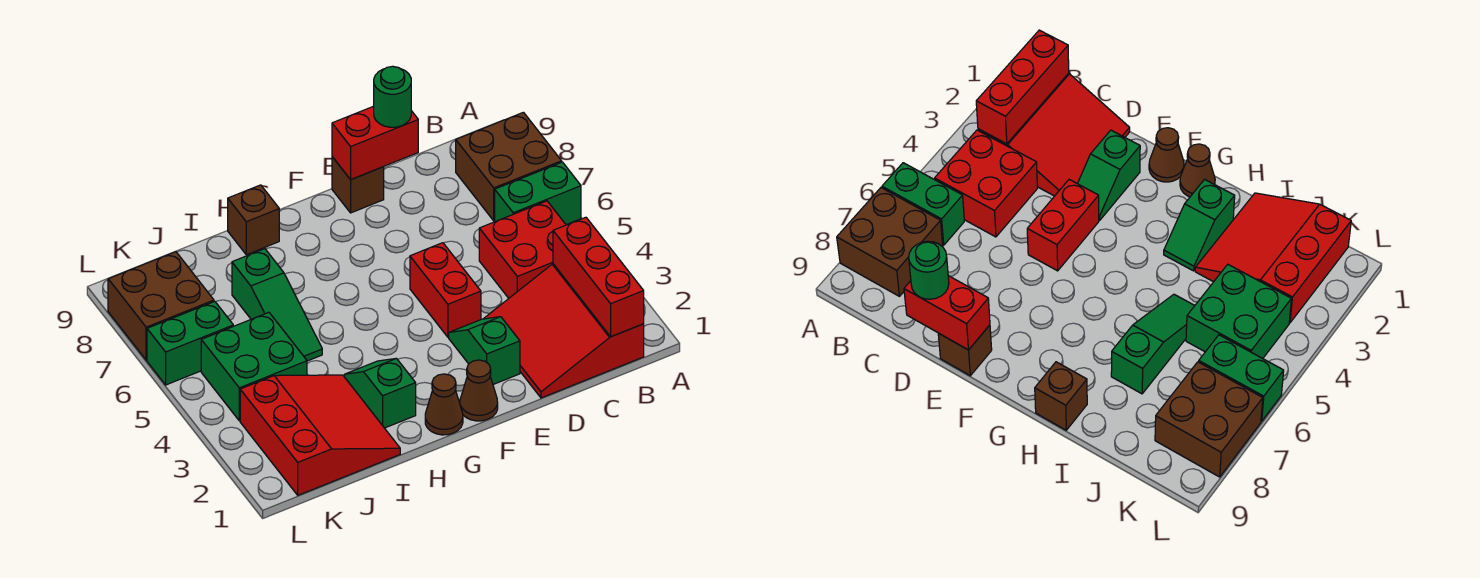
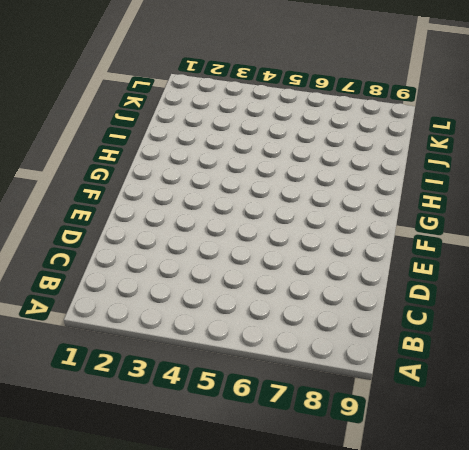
none -> green 1x2 brick [495,162,581,225]
none -> brown 2x2 brick [456,112,562,221]
none -> red 3x3 slope [484,264,644,398]

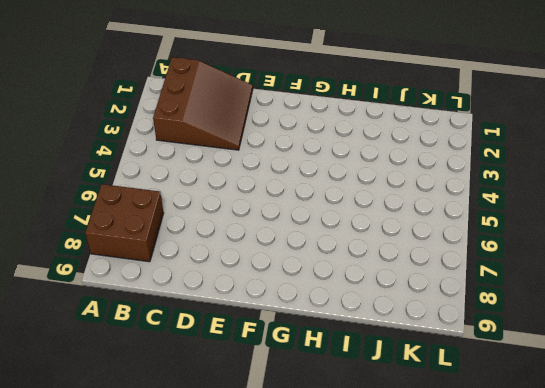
brown 3x3 slope [153,57,253,150] -> red 3x3 slope [484,264,644,398]
none -> green 1x2 brick [495,162,581,225]
none -> red 2x2 brick [479,201,566,298]
none -> green 1x2 slope [449,317,520,384]

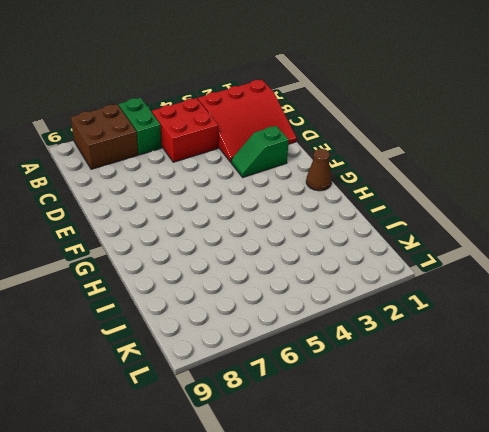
none -> red 1x2 brick [410,243,481,337]
none -> brown 1x1 brick [332,157,384,213]
none -> brown 1x1 cone [460,360,498,421]

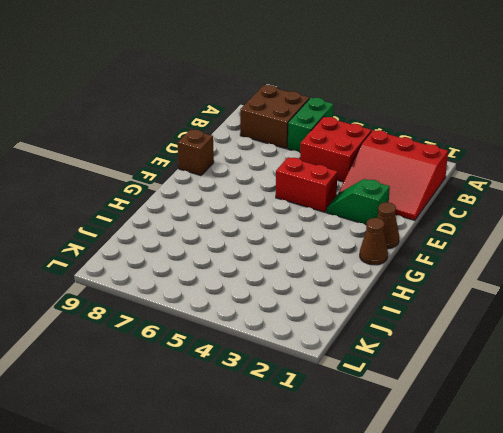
none -> green 1x2 slope [345,358,416,428]
none -> brown 1x1 brick [228,185,279,255]
none -> red 3x3 slope [240,375,400,495]

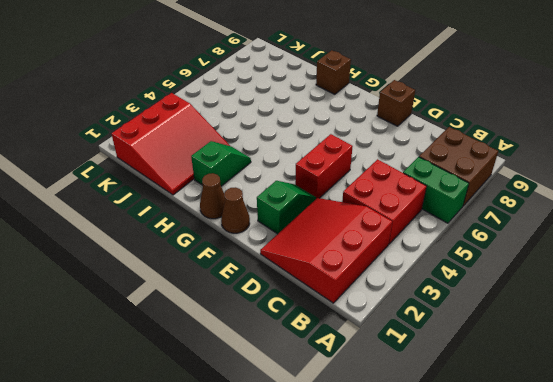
none -> green 1x3 slope [232,249,322,361]
none -> green 2x2 brick [201,312,307,421]
none -> green 1x2 brick [147,301,233,385]

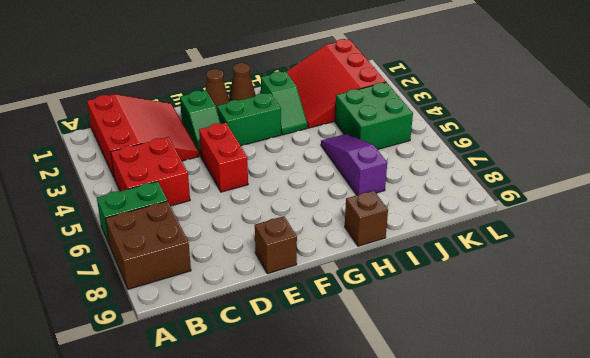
green 1x2 brick [217,93,281,146] -> green 1x2 brick moved to [147,301,233,385]
purple 1x3 slope [321,134,387,195] -> green 1x3 slope [232,249,322,361]
none -> brown 2x2 brick [108,252,214,360]
none -> red 1x3 brick [553,217,644,337]
none -> red 1x2 brick [332,106,418,180]

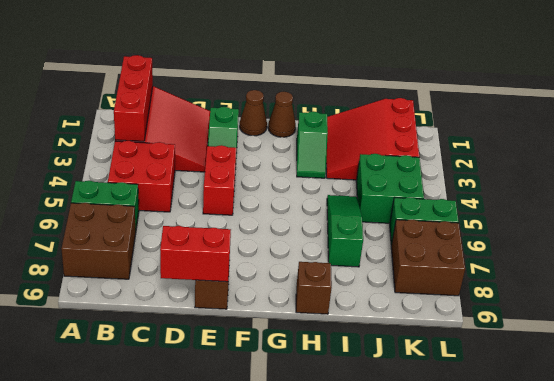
none -> green 1x1 round brick [374,66,411,127]

